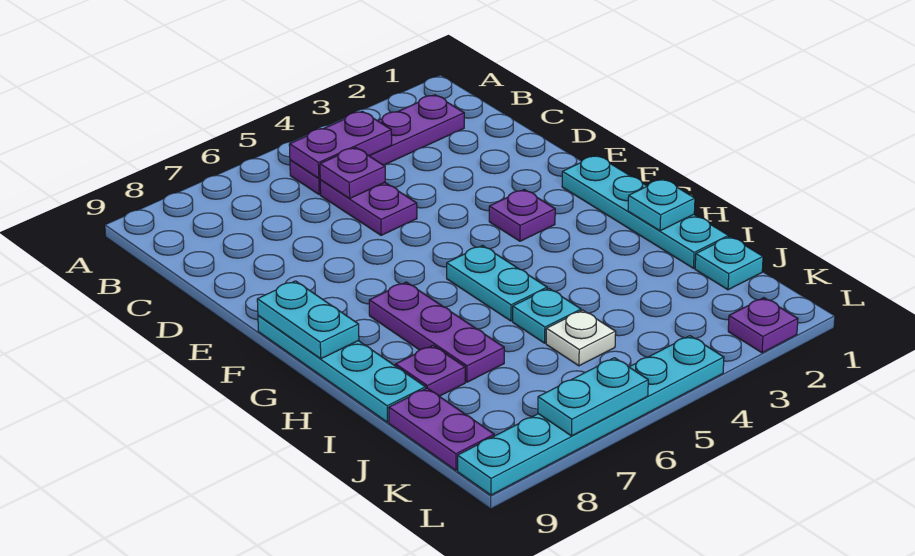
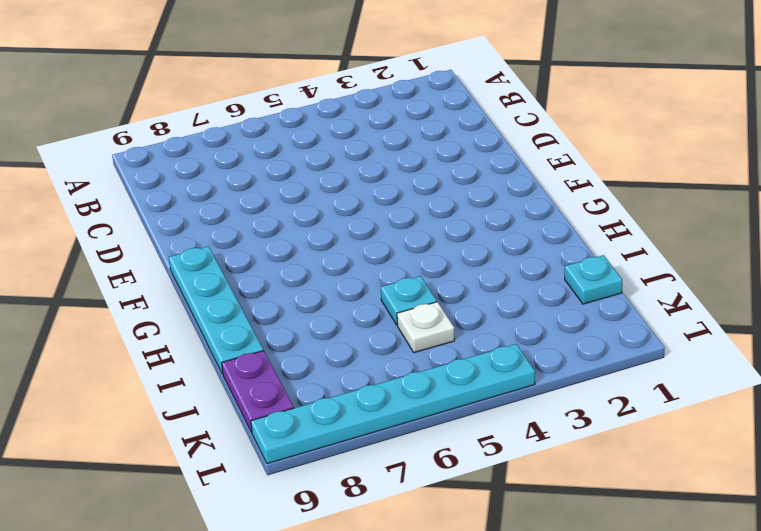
none -> purple 1x4 plate [290,95,464,195]
none -> purple 1x2 plate [320,180,417,235]
none -> cyan 1x4 plate [562,155,728,268]

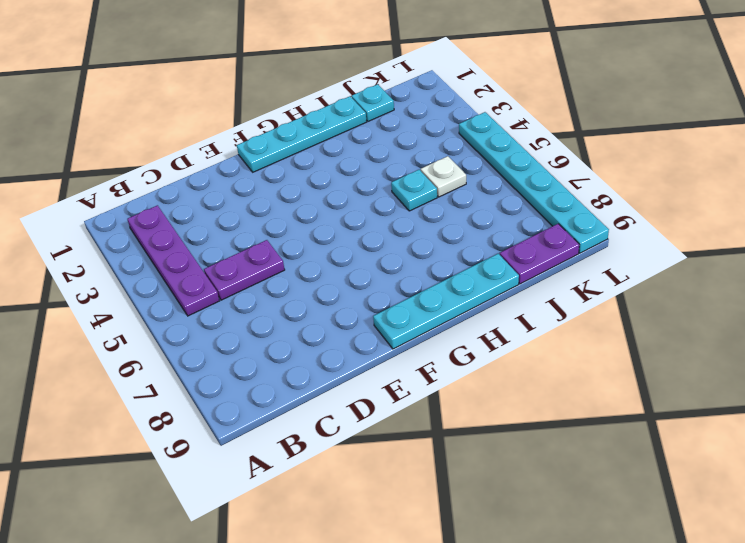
none -> purple 1x1 plate [489,189,555,241]
none -> cyan 1x2 plate [447,246,547,321]
none -> purple 1x3 plate [369,282,504,382]

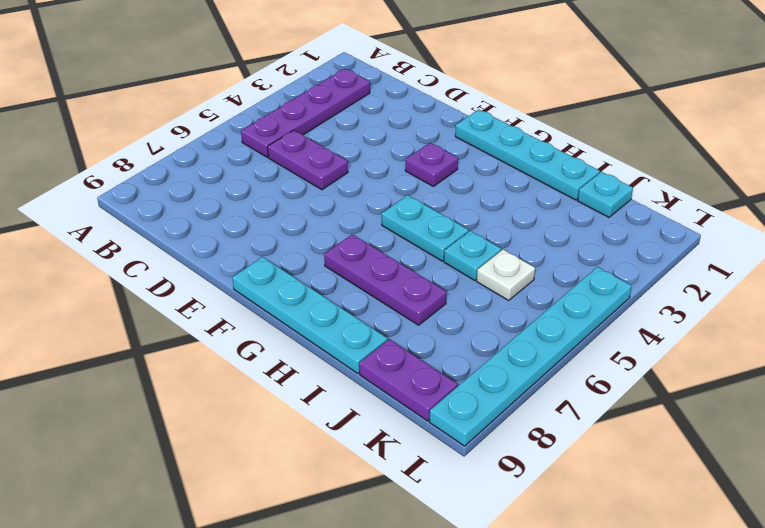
none -> purple 1x1 plate [395,345,465,396]
none -> purple 1x1 plate [728,298,798,353]
none -> purple 1x2 plate [289,111,392,178]

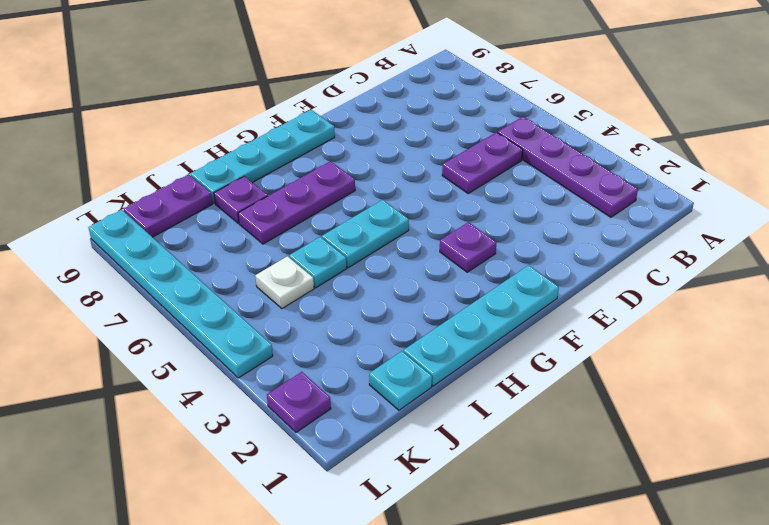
none -> purple 1x2 plate [289,111,392,178]
none -> purple 1x1 plate [320,148,385,198]
none -> cyan 1x2 plate [257,281,359,359]

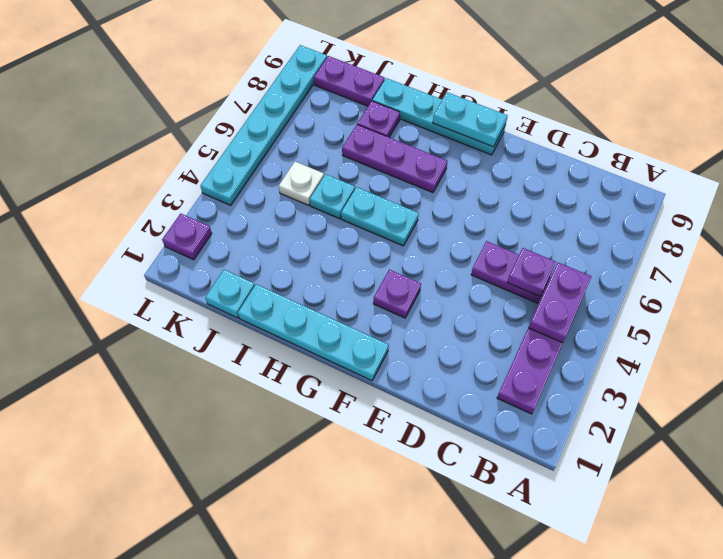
none -> cyan 1x1 plate [628,179,695,231]
none -> cyan 1x2 plate [538,358,648,436]

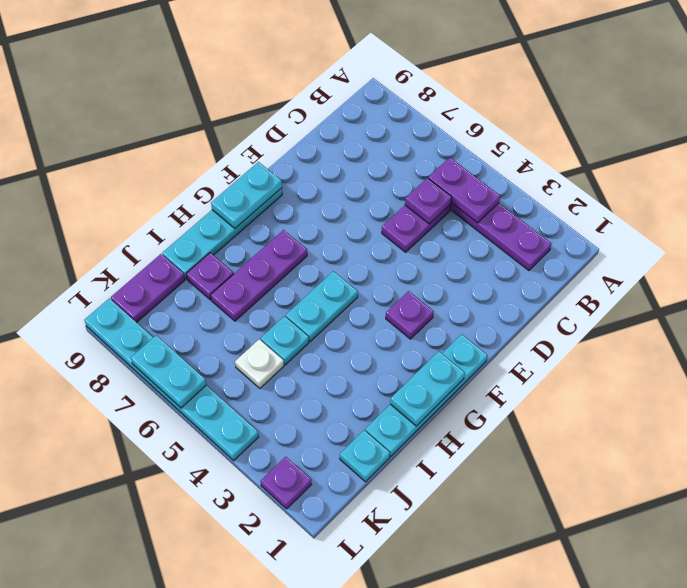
cyan 1x2 plate [390,351,465,426] -> cyan 1x1 plate [628,179,695,231]

